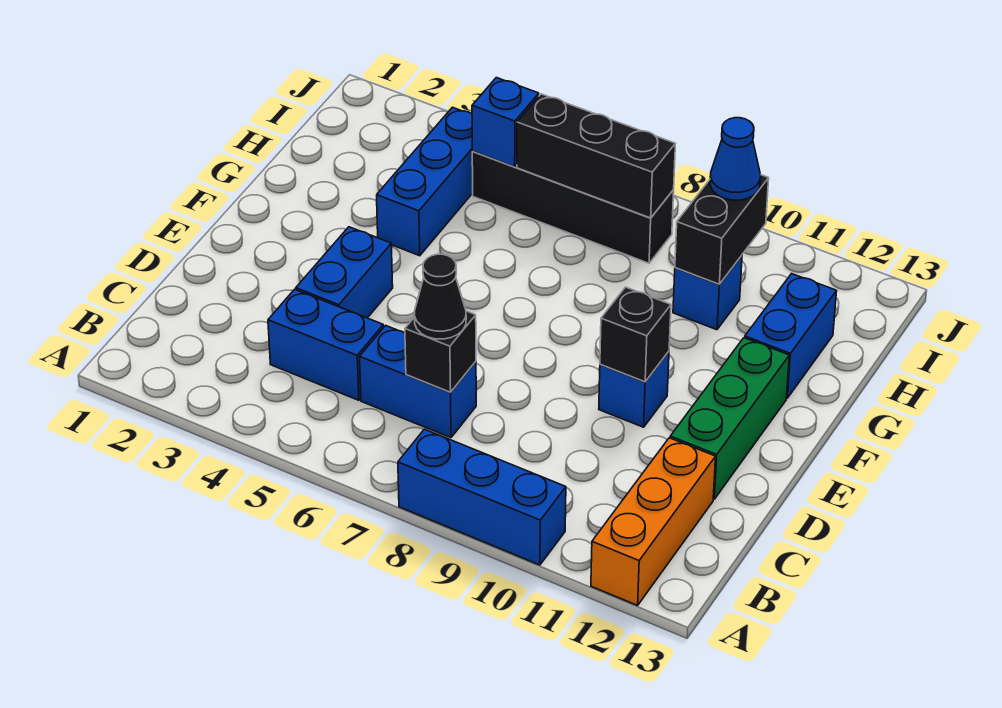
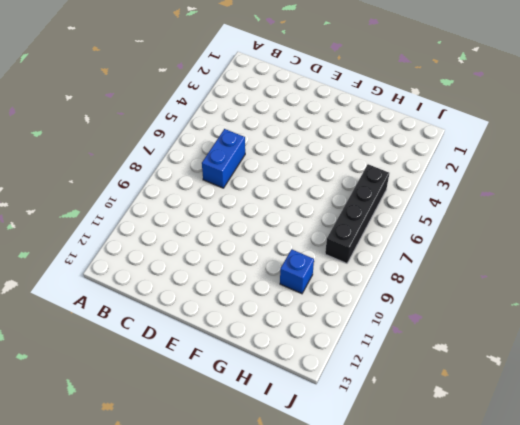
none -> blue 1x3 brick [398,429,566,565]
none -> orange 1x3 brick [591,438,716,605]
none -> blue 1x2 brick [268,289,383,400]

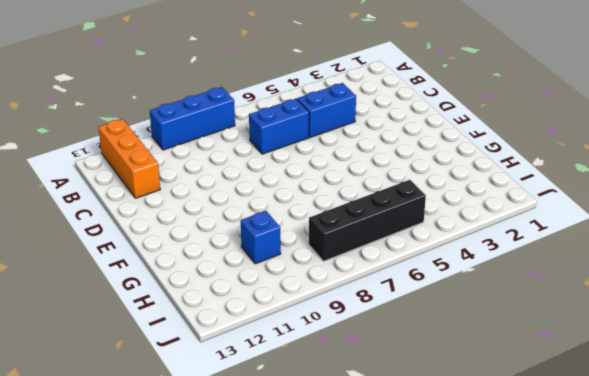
none -> blue 1x2 brick [296,227,393,318]
none -> green 1x3 brick [670,338,789,499]
none -> blue 1x1 brick [599,352,669,427]

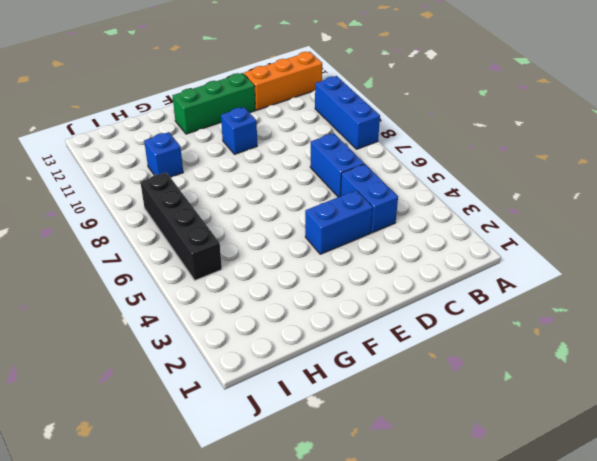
none -> blue 1x3 brick [377,107,473,256]
none -> blue 1x2 brick [745,274,837,398]
none -> black 1x1 brick [405,311,476,392]

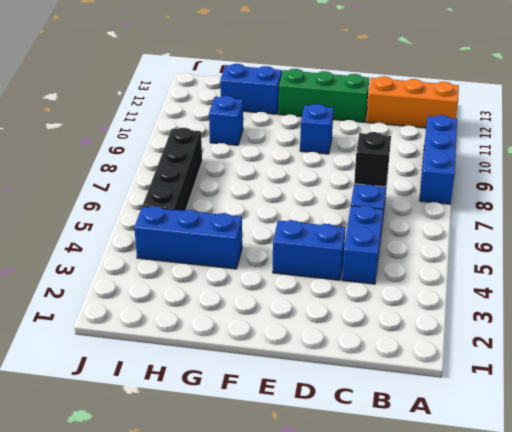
none -> black 1x1 brick [600,287,671,382]
none -> black 1x2 brick [675,175,769,284]
none -> blue 1x1 brick [472,78,539,167]

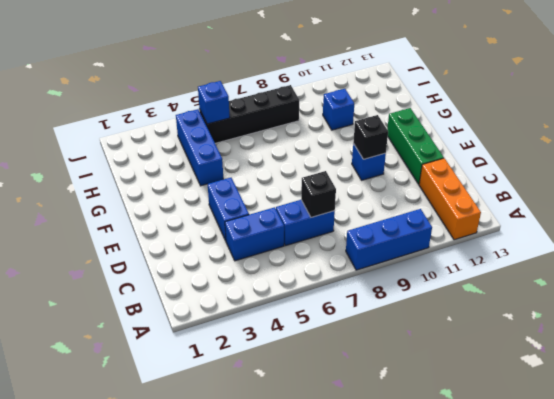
none -> blue 1x2 brick [745,274,837,398]
none -> black 1x2 brick [675,175,769,284]
none -> black 1x3 brick [517,94,675,218]

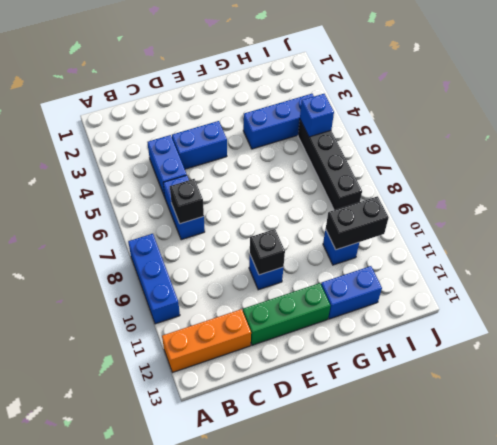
none -> black 1x3 brick [517,94,675,218]
none -> black 1x1 cone [414,254,466,339]
none -> blue 1x1 cone [710,118,760,200]

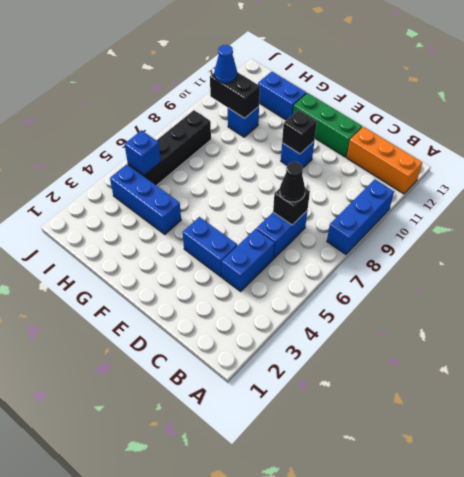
none -> black 1x3 brick [517,94,675,218]

